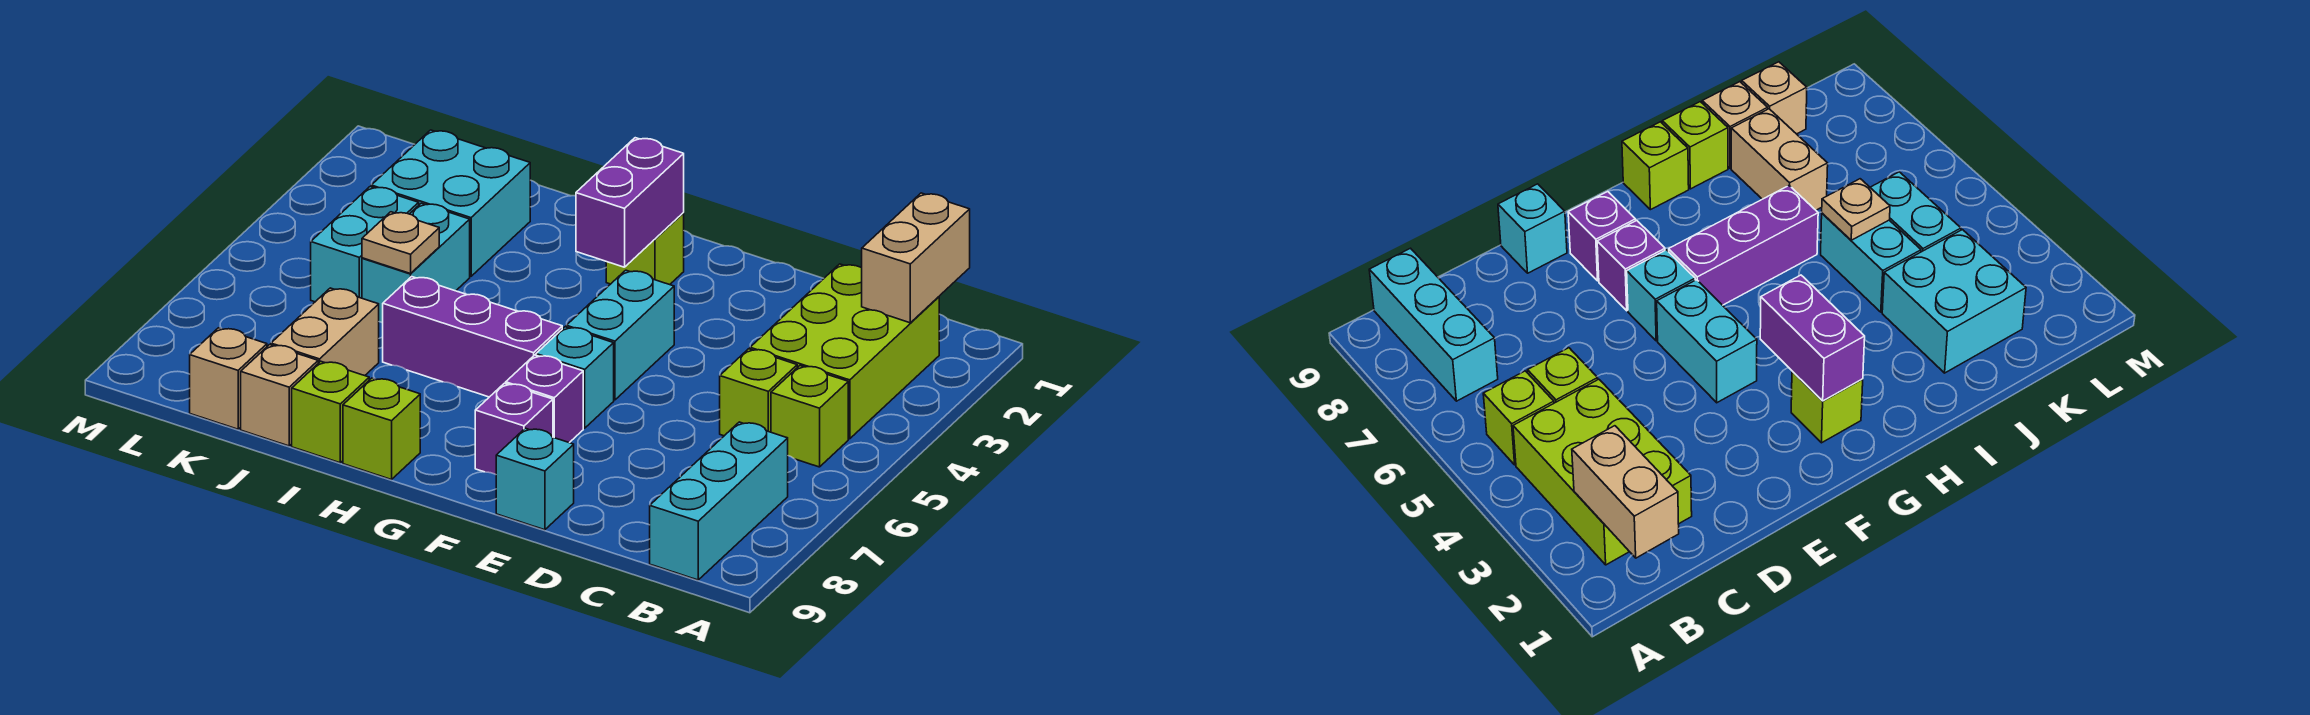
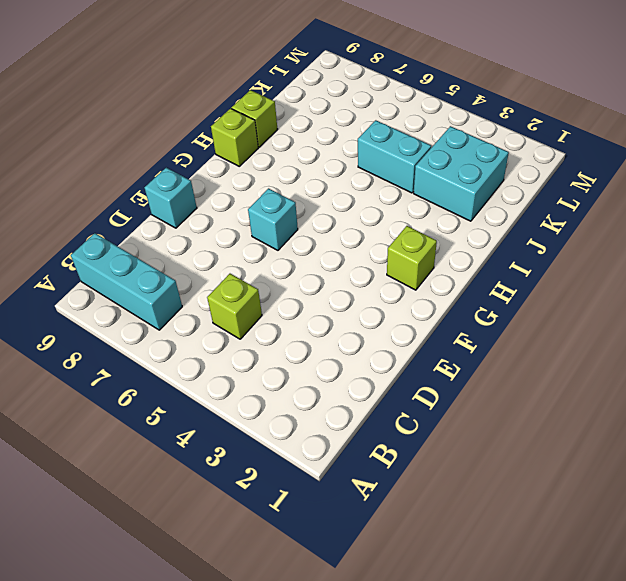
none -> lime 2x3 brick [750,264,939,439]
none -> lime 1x1 brick [771,366,848,467]
none -> cyan 1x2 brick [566,270,674,400]

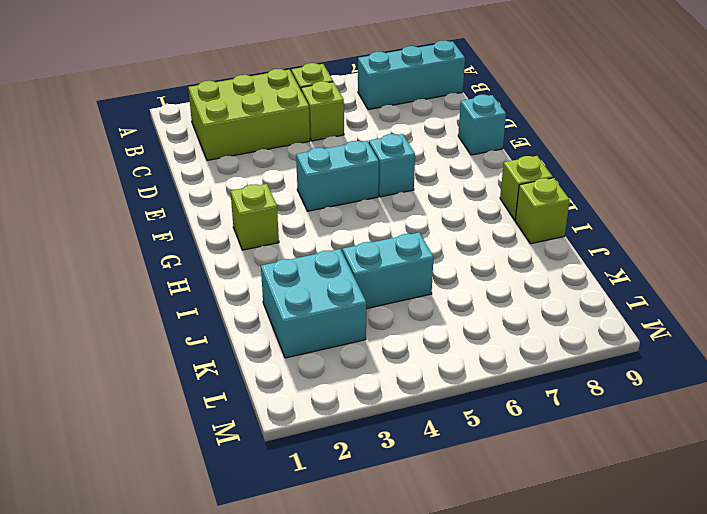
none -> purple 1x1 brick [506,355,583,443]
none -> purple 1x1 brick [475,383,553,474]
none -> purple 1x3 brick [383,277,562,397]

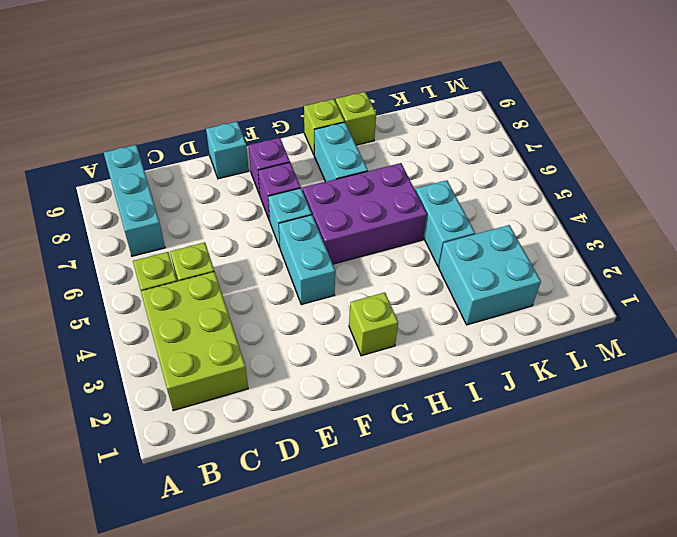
purple 2x3 brick [303,163,427,264] -> purple 1x3 brick [383,277,562,397]
cyan 1x2 brick [314,122,368,182] -> cyan 1x2 brick moved to [311,187,419,302]
none -> tan 1x2 brick [271,288,379,376]
none -> tan 1x1 brick [241,345,318,446]
none -> tan 1x1 brick [190,328,267,429]

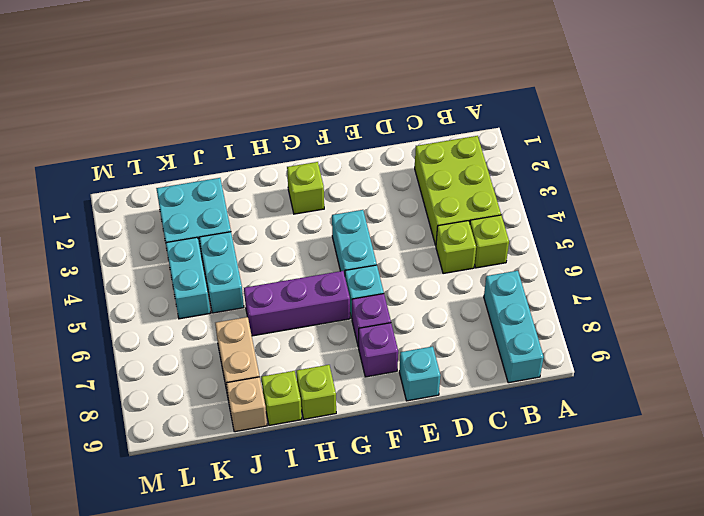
none -> tan 1x1 brick [190,328,267,429]
none -> tan 1x2 brick [862,193,970,323]
none -> purple 1x2 brick [576,138,684,267]

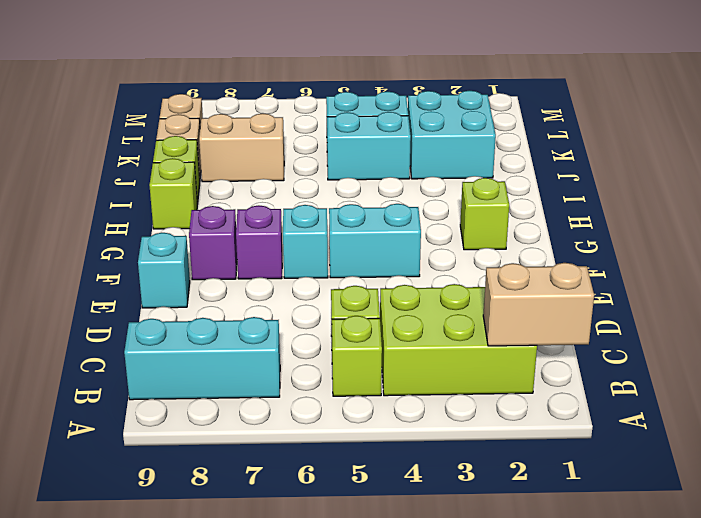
none -> purple 1x3 brick [383,277,562,397]
none -> purple 1x2 brick [576,138,684,267]
none -> tan 1x1 plate [362,212,439,274]

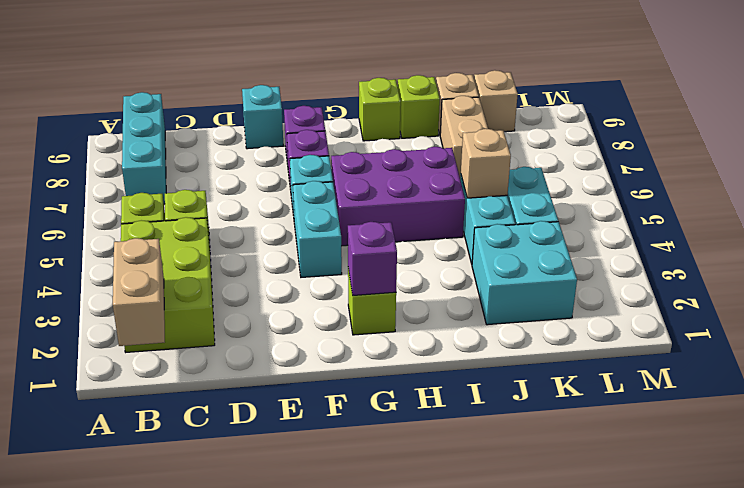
purple 1x1 brick [348,222,397,295] -> purple 1x2 brick [576,138,684,267]
purple 2x3 brick [331,147,465,246] -> purple 1x3 brick [383,277,562,397]
tan 1x1 brick [461,129,511,198] -> tan 1x1 plate [362,212,439,274]

